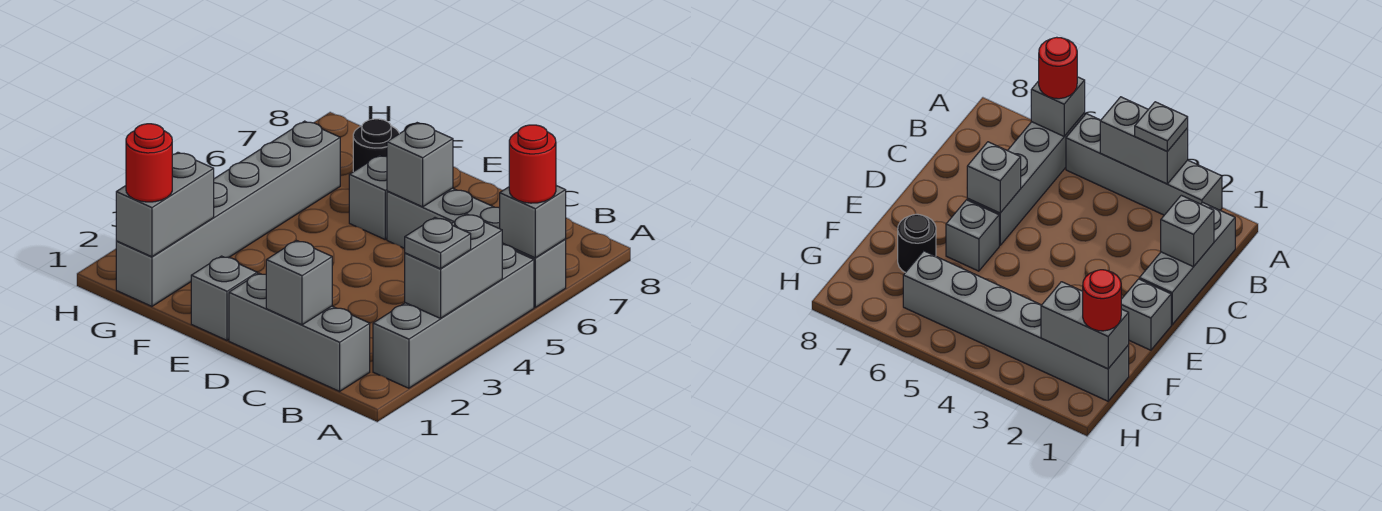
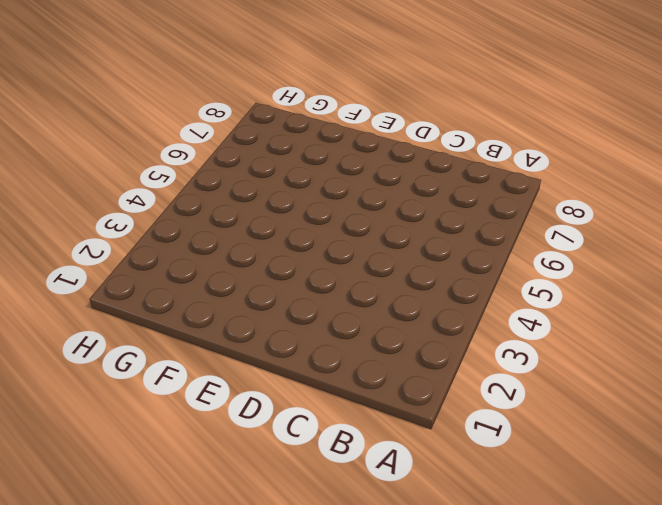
none -> grey 1x4 brick [373,244,534,388]
none -> grey 1x4 brick [387,188,566,307]
none -> grey 1x3 brick [229,273,370,391]

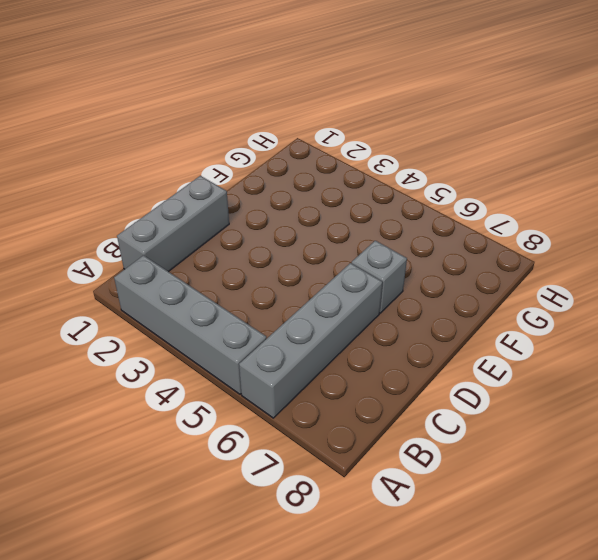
none -> grey 1x1 brick [191,256,257,340]
none -> black 1x1 round brick [353,119,399,172]
none -> grey 1x6 brick [116,121,340,306]

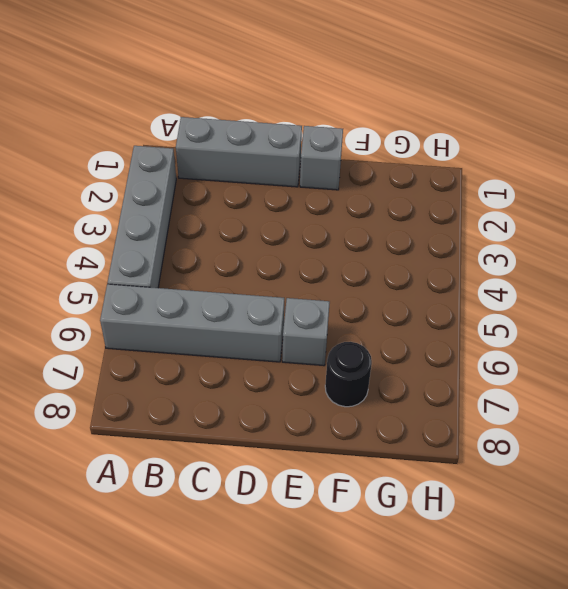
none -> grey 1x6 brick [116,121,340,306]
none -> grey 1x2 brick [405,214,502,318]
none -> grey 1x1 brick [500,186,566,258]

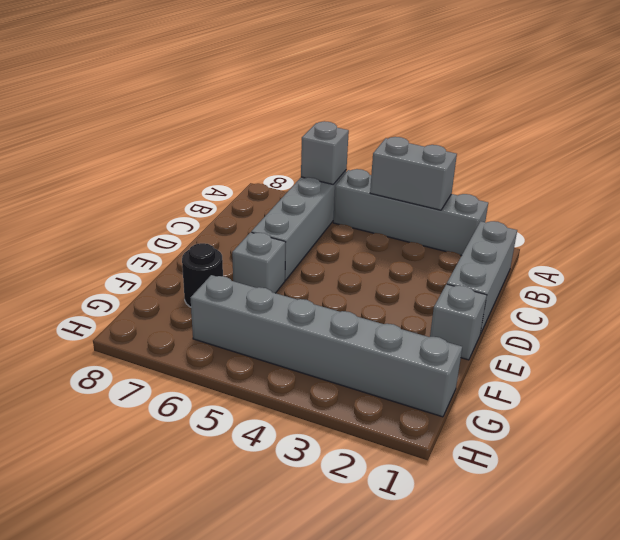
none -> grey 1x1 brick [266,240,332,325]
none -> grey 1x1 brick [387,123,453,207]
none -> grey 1x2 brick [116,152,214,257]

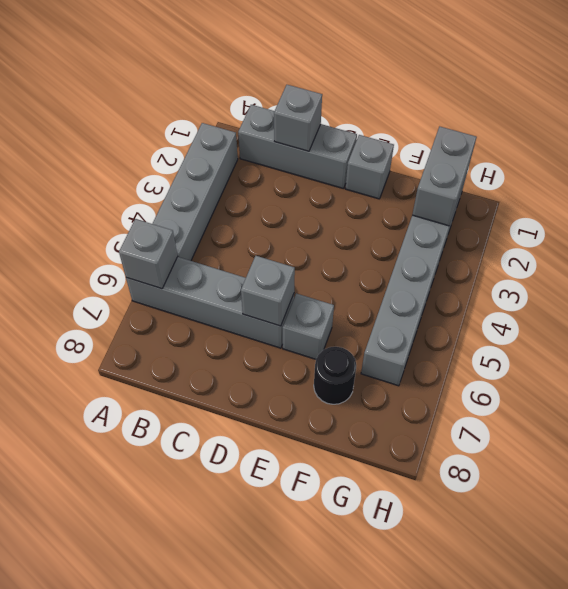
none -> grey 1x2 brick [405,214,502,318]
none -> grey 1x1 plate [405,218,471,269]
none -> red 1x1 round brick [509,125,556,203]

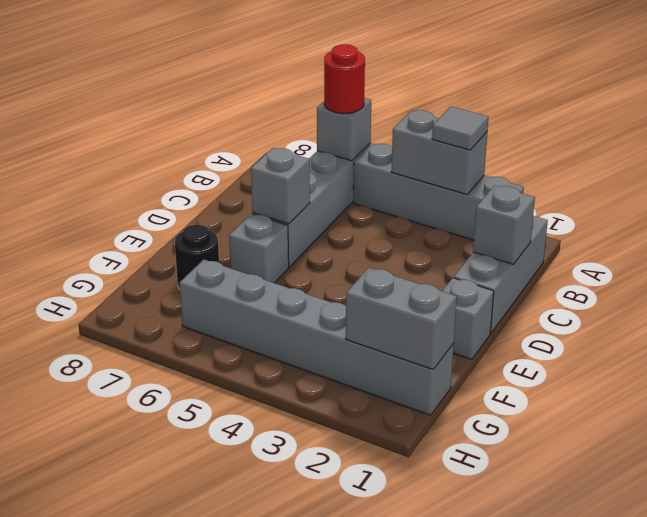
grey 1x1 tile [432,106,489,150] -> grey 1x1 plate [405,218,471,269]
none -> red 1x1 round brick [126,124,172,202]

